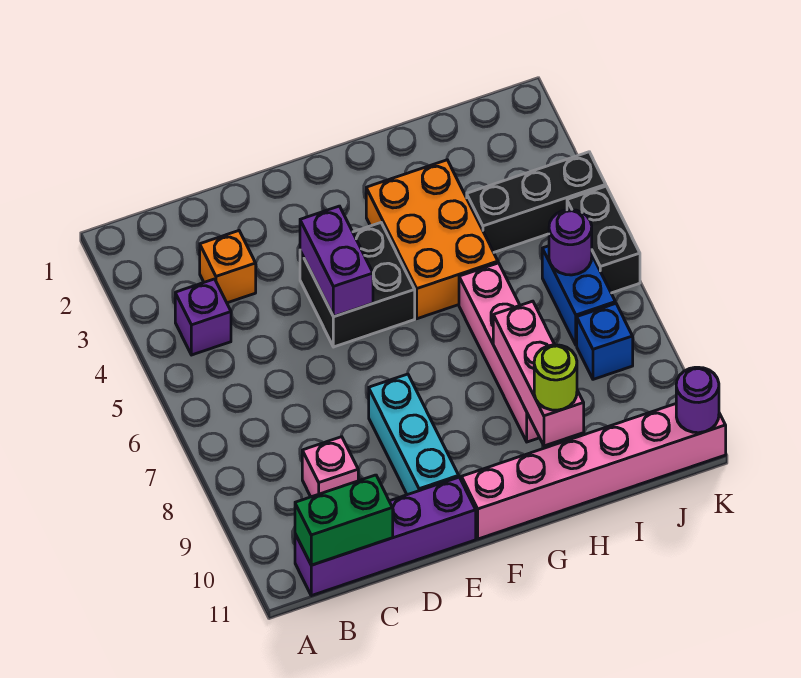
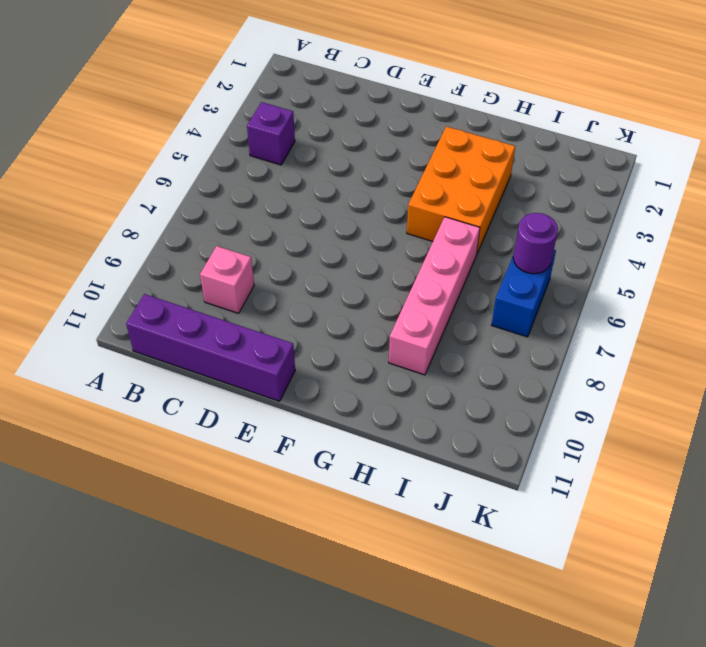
none -> orange 1x1 brick [200,231,256,303]
none -> black 2x2 brick [300,223,415,347]
none -> cyan 1x3 brick [369,374,459,495]

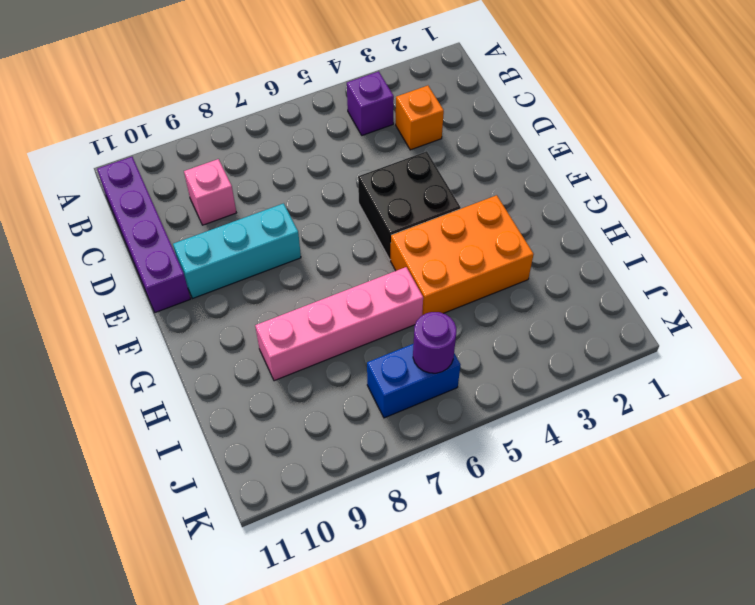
none -> pink 1x6 brick [461,404,726,539]
none -> black 1x3 brick [467,152,606,252]
none -> blue 1x1 brick [577,303,633,379]

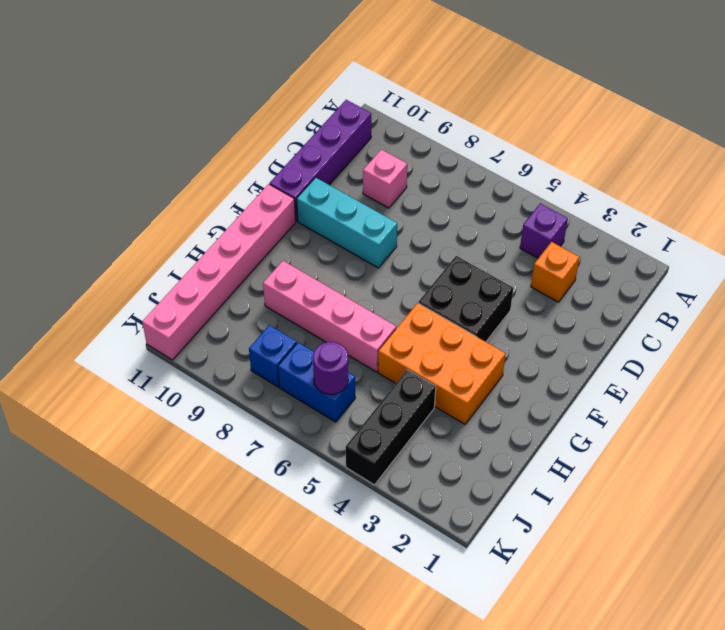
none -> black 1x2 brick [567,186,640,293]
none -> green 1x2 brick [295,475,393,565]
none -> purple 1x2 brick [300,206,373,317]

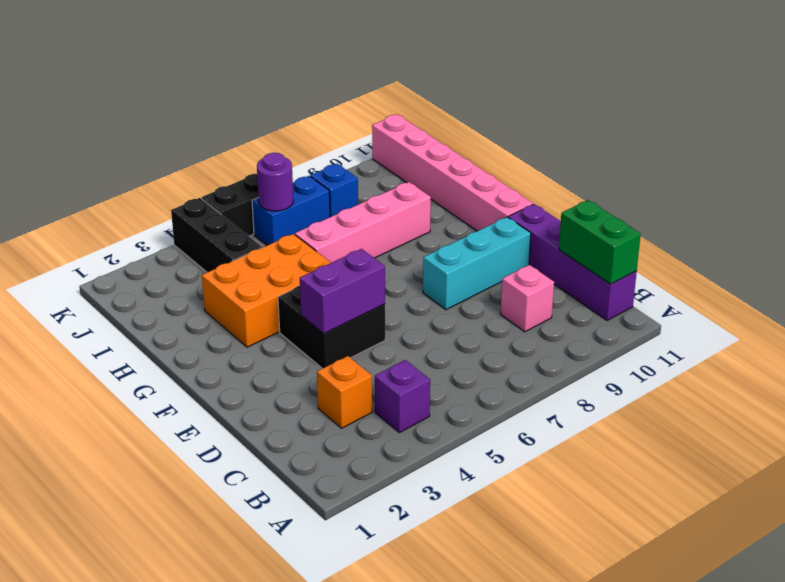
none -> pink 1x3 brick [493,301,584,446]
none -> purple 1x1 round brick [676,367,719,433]
none -> lime 1x1 round brick [534,345,577,410]

